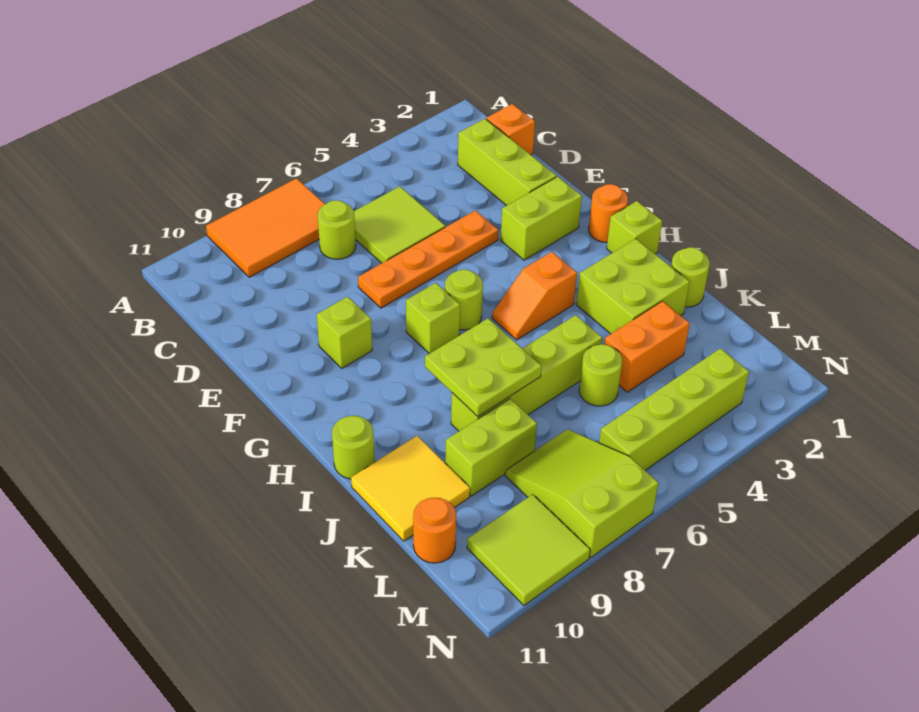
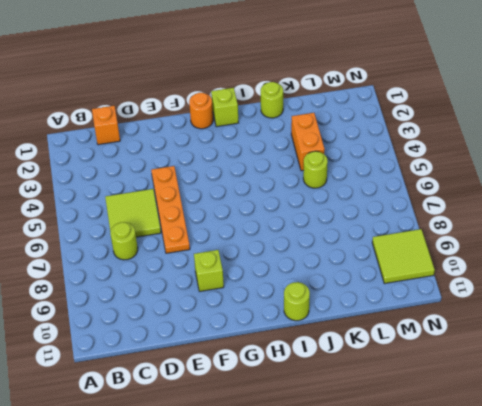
none -> orange 2x3 tile [206,178,325,277]
none -> lime 1x3 brick [458,119,557,206]
none -> lime 1x2 brick [501,177,582,260]

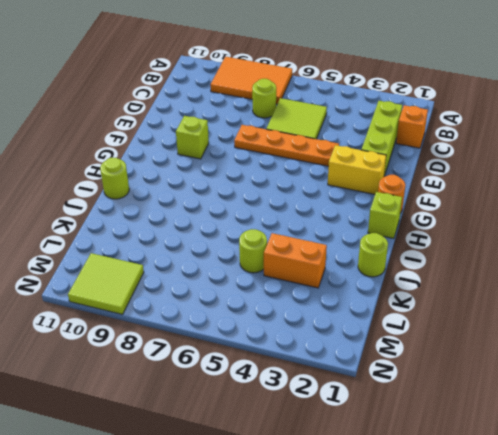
yellow 1x2 brick [328,145,386,194] -> lime 1x2 brick [501,177,582,260]
none -> lime 1x1 round brick [445,270,483,330]
none -> lime 1x1 brick [406,283,460,354]
none -> orange 1x2 slope [492,252,577,340]

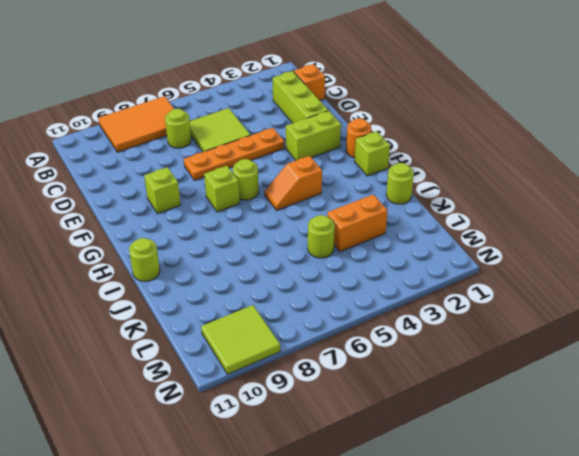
none -> lime 2x2 brick [576,239,690,334]
none -> lime 1x4 brick [451,315,602,431]
none -> yellow 2x2 tile [351,436,470,541]

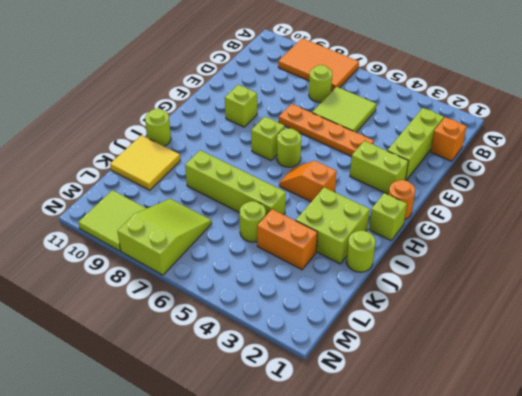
none -> lime 1x2 brick [445,399,537,496]
none -> orange 1x1 round brick [413,498,456,563]
none -> lime 1x4 brick [599,348,749,470]

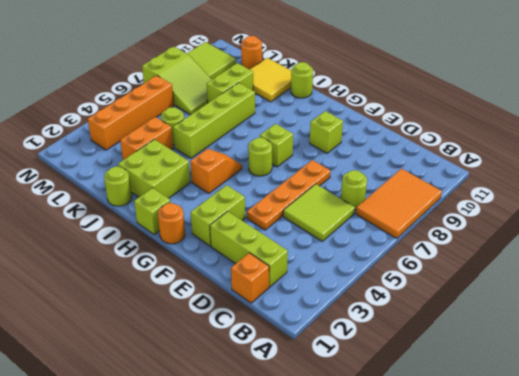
orange 1x4 brick [88,76,174,150] -> lime 1x4 brick [599,348,749,470]
none -> lime 2x2 plate [425,318,542,416]

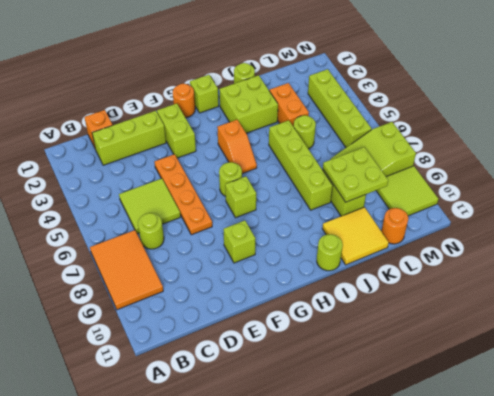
lime 2x2 plate [323,147,388,202] -> lime 2x2 plate moved to [425,318,542,416]

